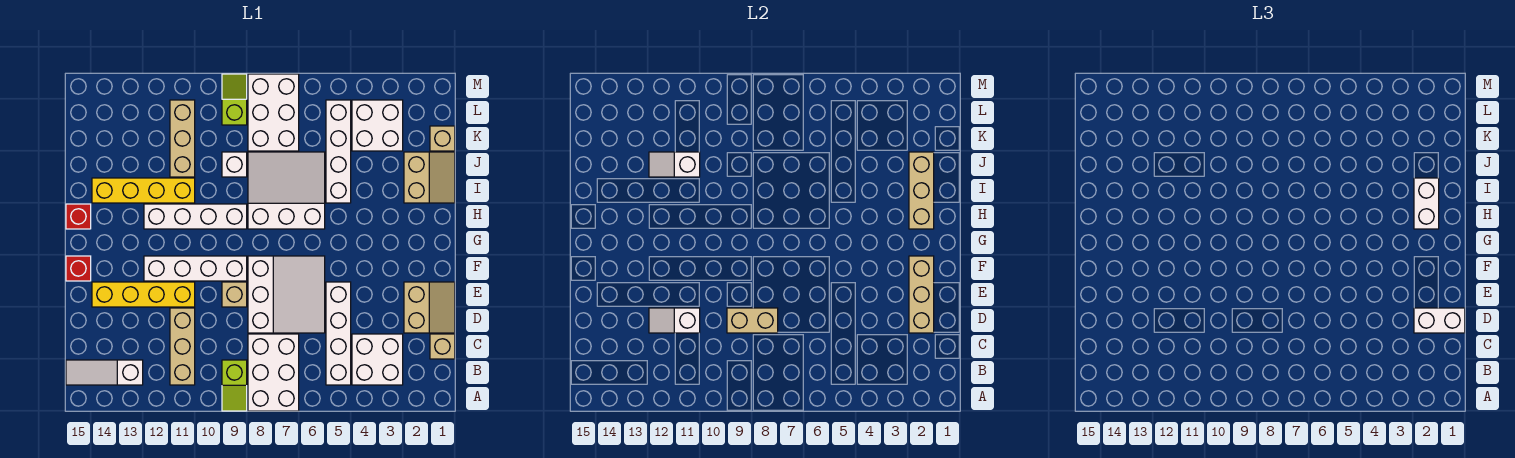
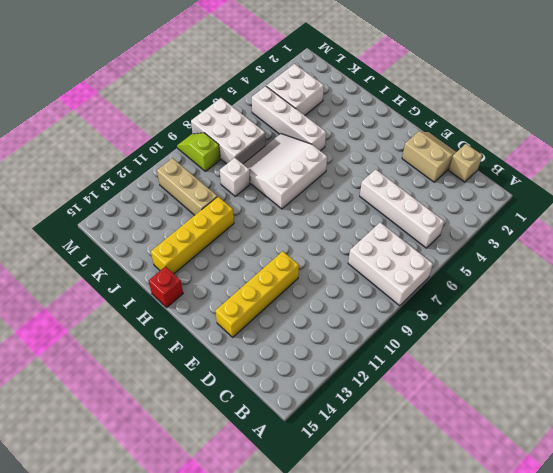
none -> lime 1x2 slope [222,360,247,411]
none -> white 2x2 brick [352,334,403,385]
none -> tan 1x3 brick [170,308,195,385]
none -> white 1x3 slope [66,360,143,385]

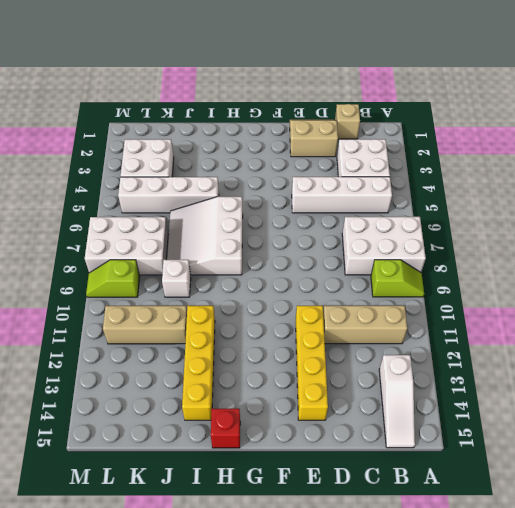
none -> white 3x3 slope [248,256,325,333]
none -> tan 1x1 brick [222,282,247,307]
none -> white 1x4 brick [144,256,247,281]
none -> red 1x1 brick [66,256,91,281]

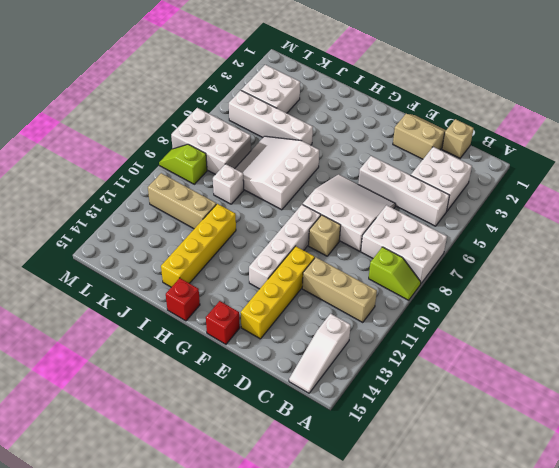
none -> white 1x4 brick [144,204,247,229]
none -> tan 2x2 slope [404,152,455,203]
none -> tan 1x1 brick [430,126,455,151]
none -> tan 1x3 brick [909,256,934,333]

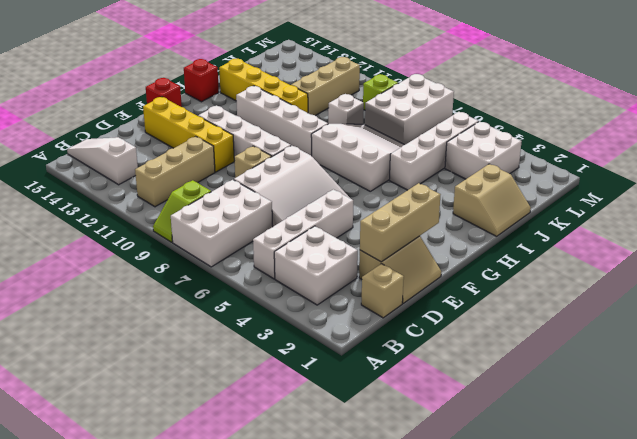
none -> tan 1x1 brick [430,126,455,151]
none -> tan 1x2 brick [727,308,778,333]
none -> white 1x2 slope [649,308,700,333]
none -> tan 1x3 brick [909,152,934,229]

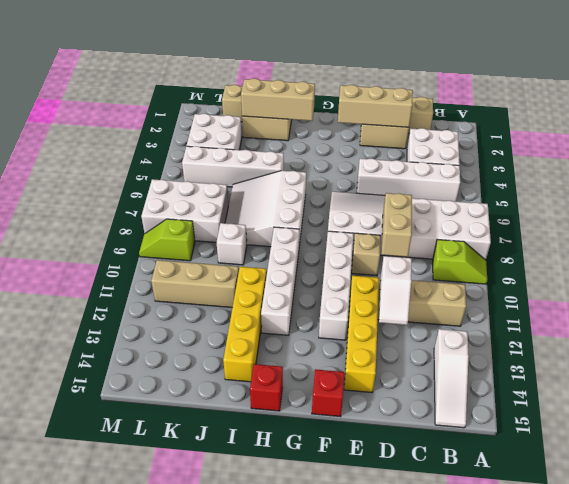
none -> white 1x2 slope [649,152,700,177]
none -> white 1x2 brick [1414,308,1465,333]
none -> white 1x2 brick [1414,178,1439,229]

